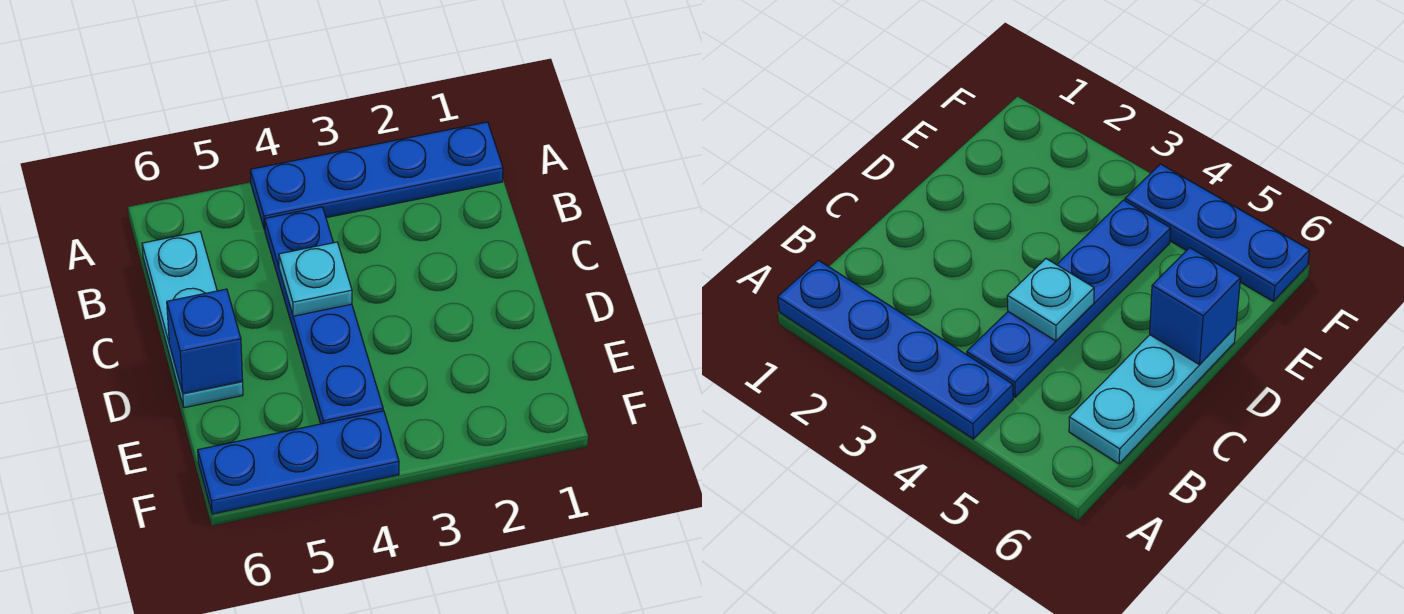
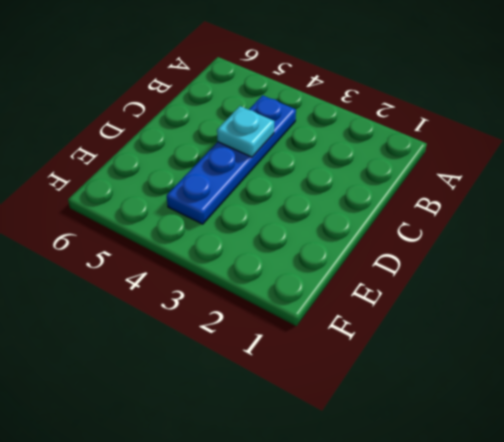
none -> blue 1x4 plate [250,122,503,230]
none -> cyan 1x3 plate [142,232,243,408]

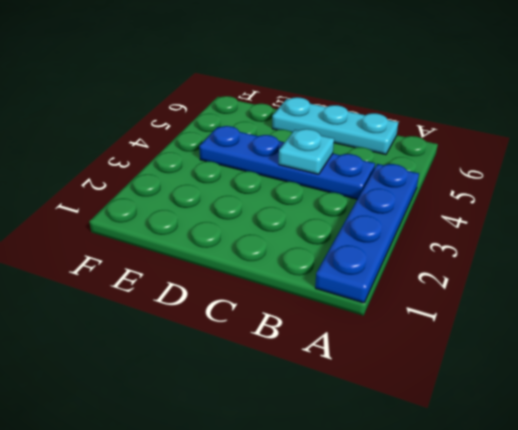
none -> blue 1x3 plate [198,411,399,514]
none -> blue 1x1 brick [167,289,243,394]

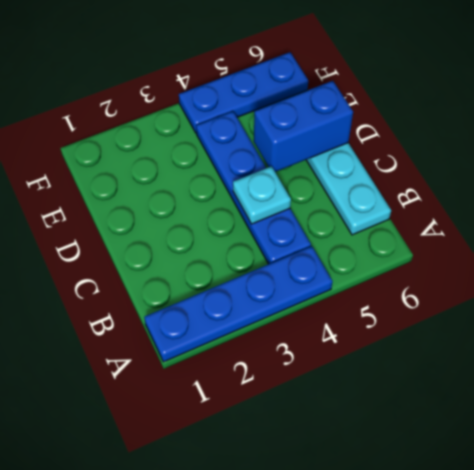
blue 1x2 brick [254,81,353,172] -> blue 1x1 brick [167,289,243,394]

